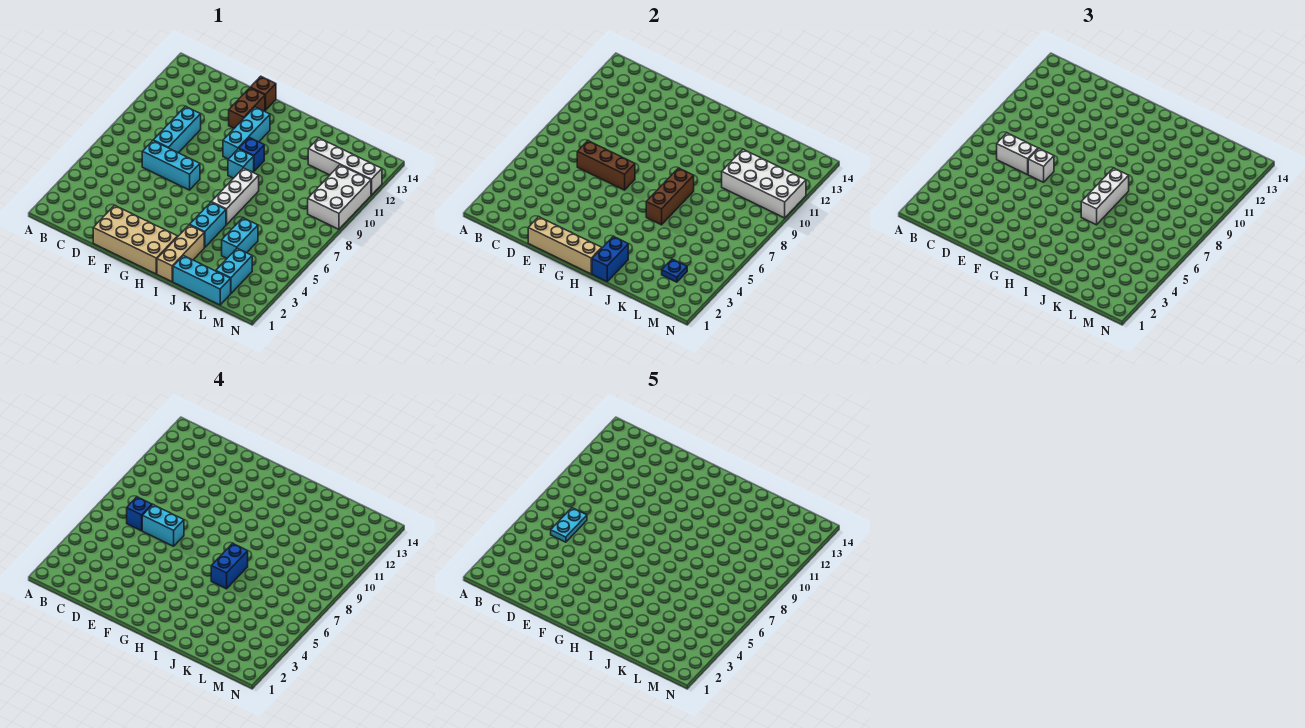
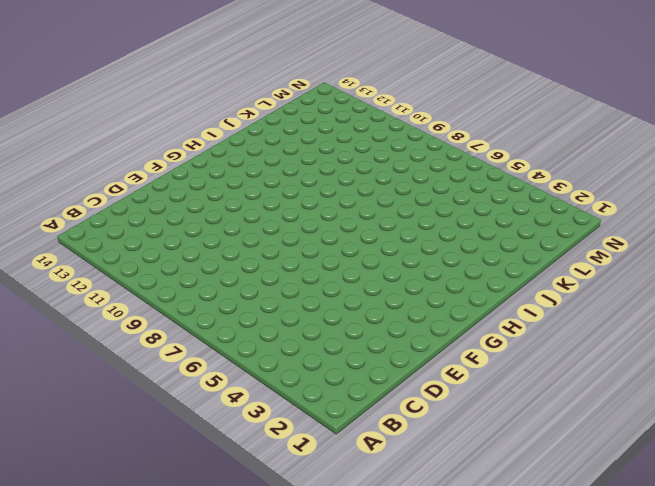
none -> cyan 1x3 brick [142,141,200,190]
none -> cyan 1x3 brick [153,107,201,153]
none -> tan 2x4 brick [93,205,178,274]

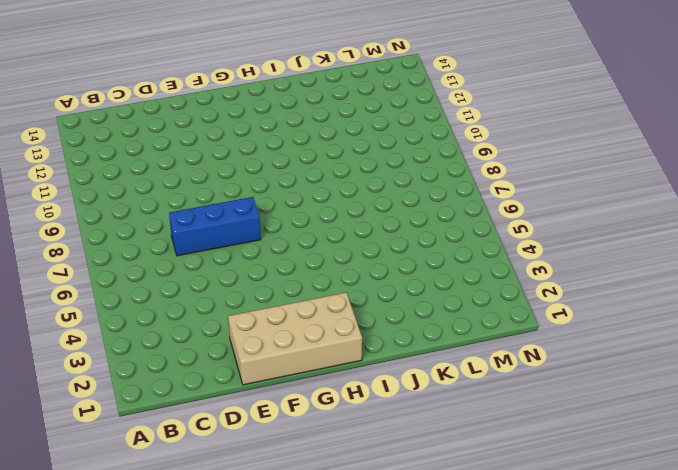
blue 1x3 brick [169,197,261,256] -> cyan 1x3 brick [142,141,200,190]
none -> cyan 1x3 brick [153,107,201,153]
none -> brown 1x2 brick [229,88,265,128]
none -> brown 1x1 brick [250,76,276,110]

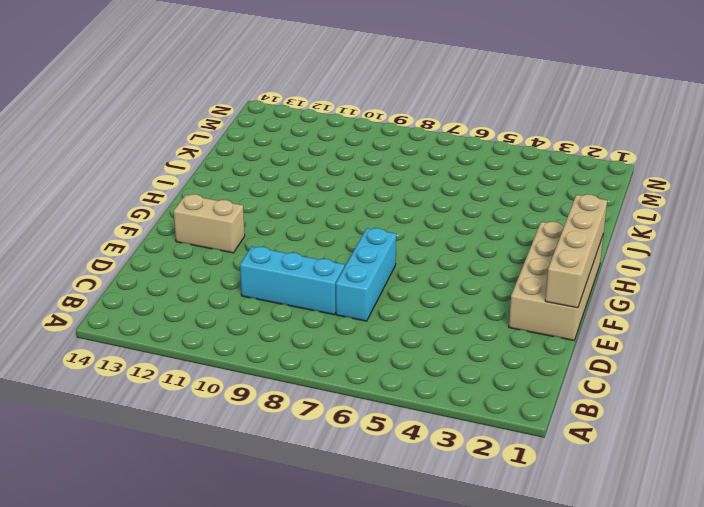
tan 1x2 brick [174,194,245,253] -> brown 1x2 brick [229,88,265,128]
none -> brown 1x1 brick [250,76,276,110]
none -> cyan 1x3 brick [223,107,270,159]
none -> cyan 1x1 brick [228,149,254,178]

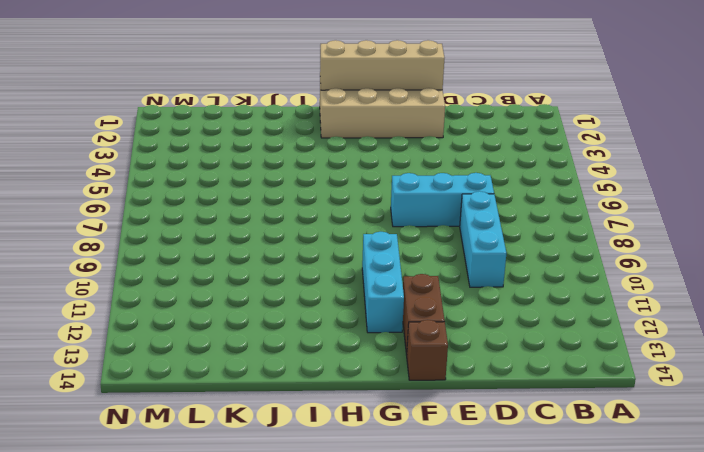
none -> cyan 1x1 brick [228,149,254,178]
none -> blue 1x1 brick [239,137,264,171]
none -> tan 1x3 brick [157,225,204,282]

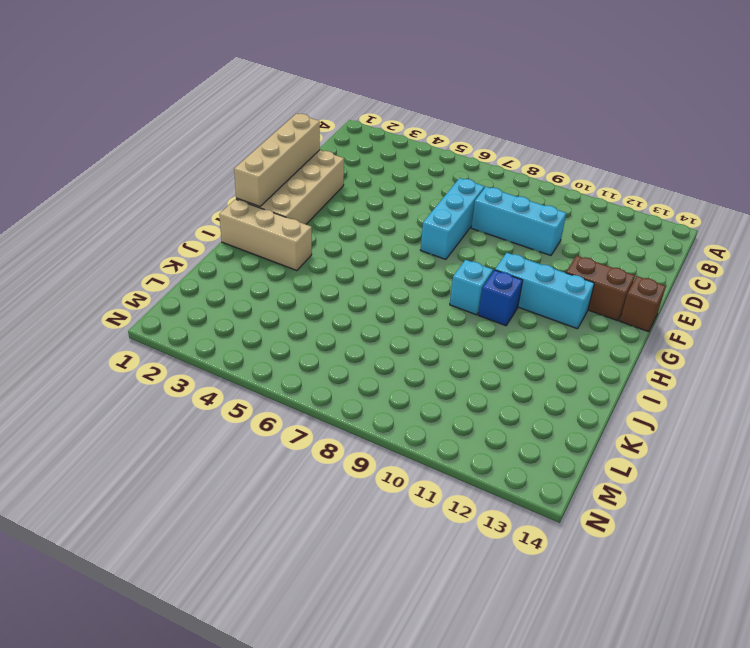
none -> cyan 1x2 brick [190,202,226,248]
none -> white 1x3 brick [212,168,259,225]
none -> cyan 1x3 brick [173,256,231,305]

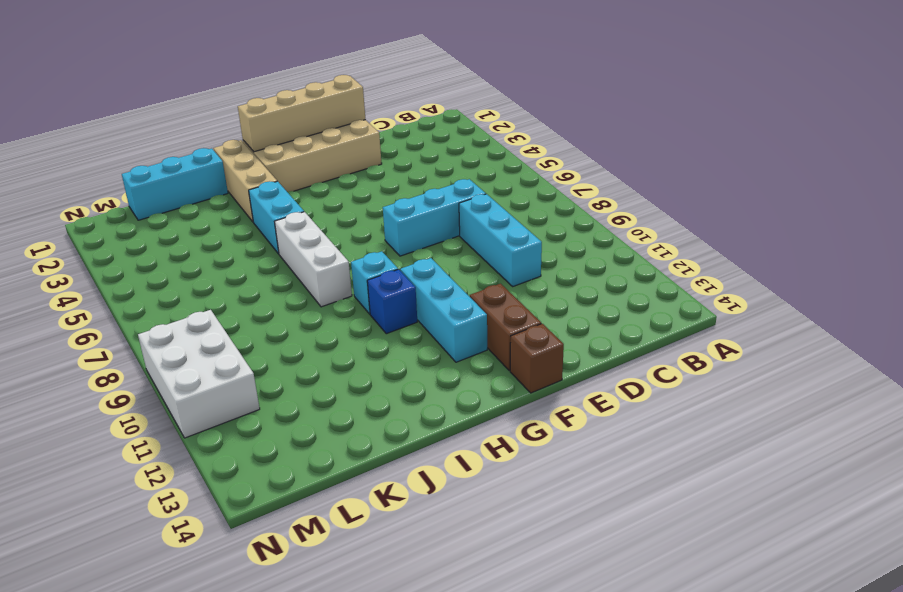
none -> cyan 1x2 brick [222,218,258,258]
none -> white 1x4 brick [308,138,382,195]
none -> cyan 1x2 brick [216,248,252,293]

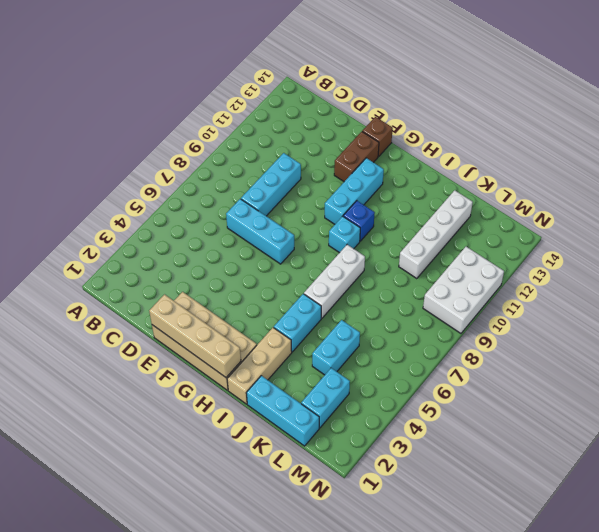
white 1x4 brick [399,190,473,279] -> white 1x4 brick turned to [308,138,382,195]
none -> brown 1x3 brick [577,141,635,190]
none -> blue 1x2 brick [592,236,628,282]
none -> brown 1x3 brick [646,168,694,225]

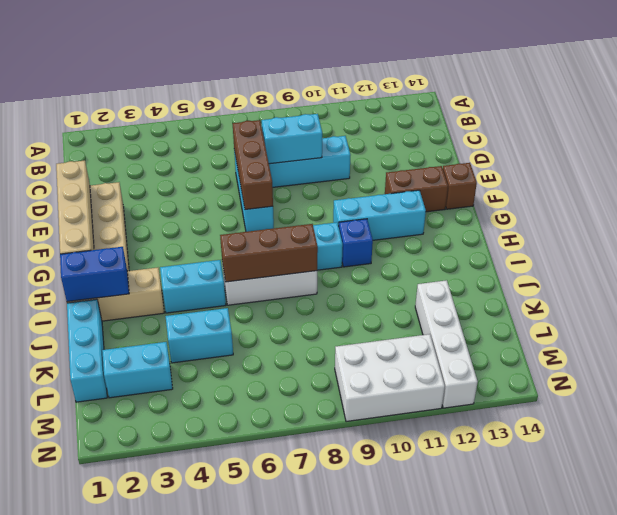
cyan 1x2 brick [262,114,322,164] -> cyan 1x2 brick turned to [142,505,184,546]
none -> white 2x4 brick [722,149,806,218]
none -> blue 1x1 plate [662,259,687,282]
none -> white 1x2 brick [997,133,1038,175]

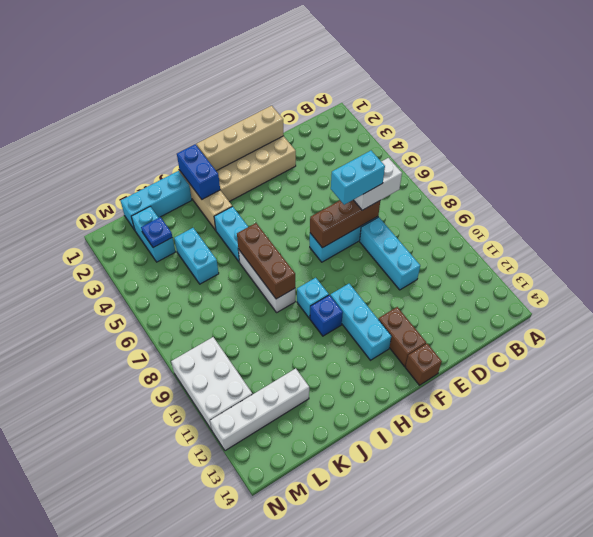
none -> white 2x4 brick [722,149,806,218]
none -> white 1x1 brick [1028,148,1054,182]
none -> white 1x3 brick [1081,168,1129,225]

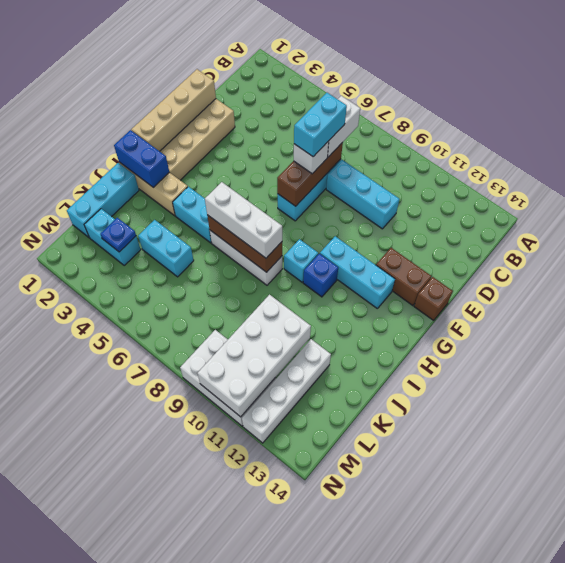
none -> blue 1x1 brick [127,497,152,531]
none -> blue 1x2 brick [211,543,248,589]
none -> cyan 1x2 plate [551,508,587,542]

